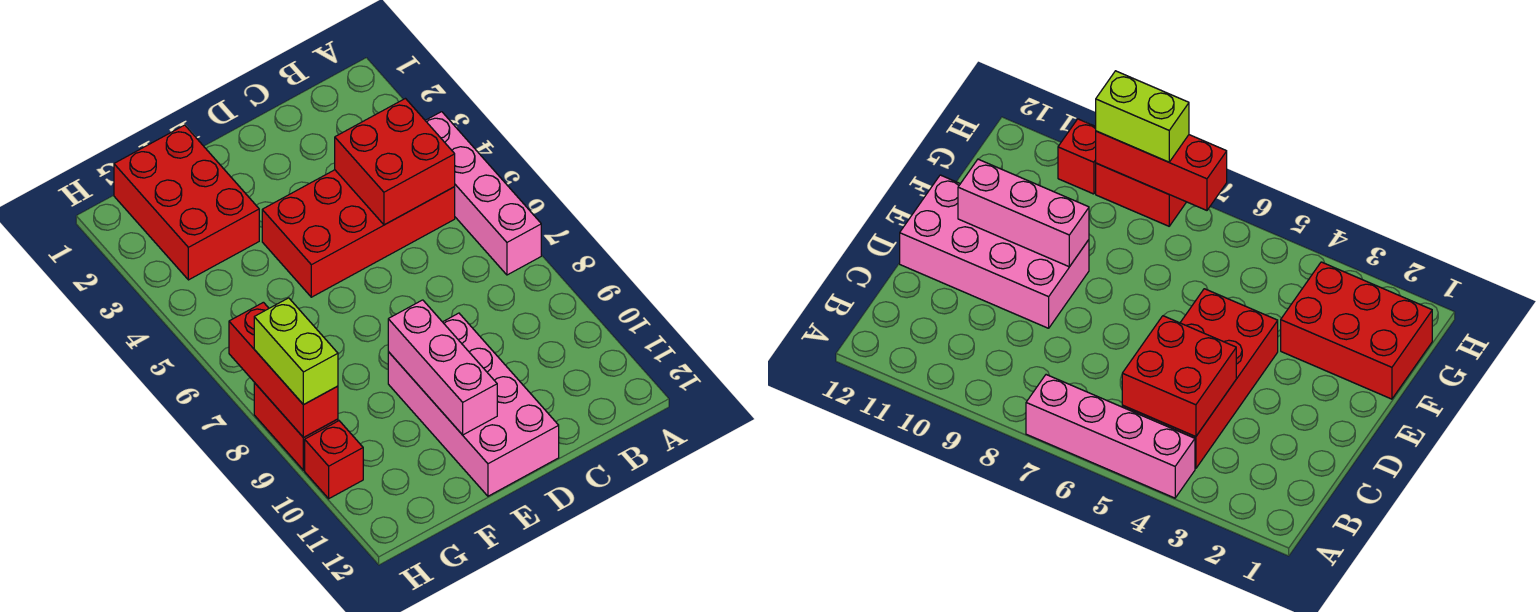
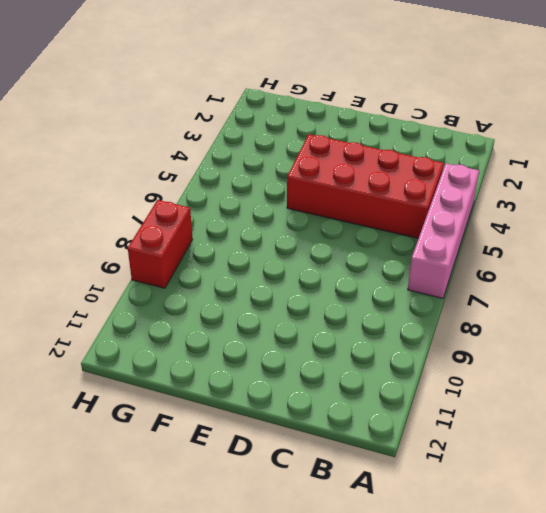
none -> pink 2x4 brick [388,313,559,496]
none -> red 2x3 brick [114,125,259,280]

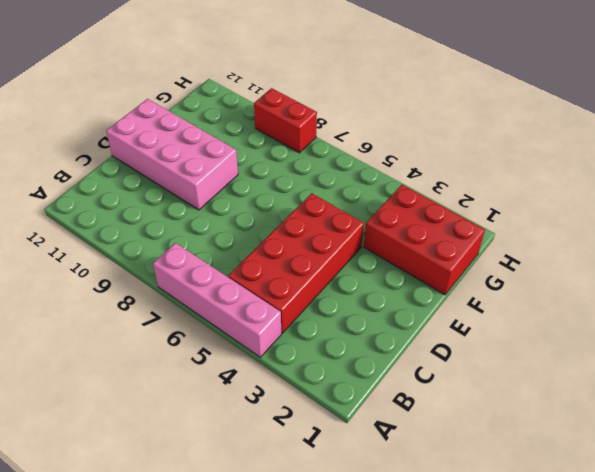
none -> red 1x1 brick [305,421,363,499]
none -> red 2x2 brick [335,99,455,225]

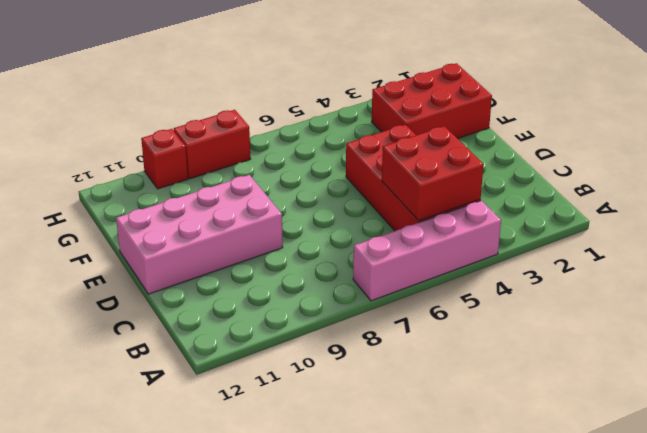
none -> pink 1x3 brick [388,300,497,435]
none -> red 1x3 brick [229,302,338,438]

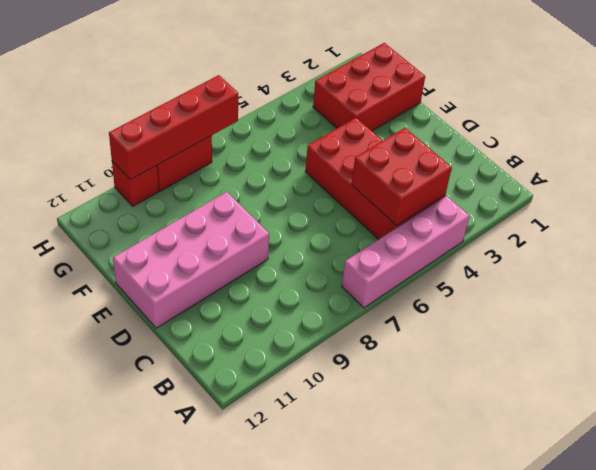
red 1x4 brick [109,75,238,180] -> red 1x3 brick [229,302,338,438]
none -> pink 1x3 brick [388,300,497,435]
none -> lime 1x2 brick [254,298,338,405]

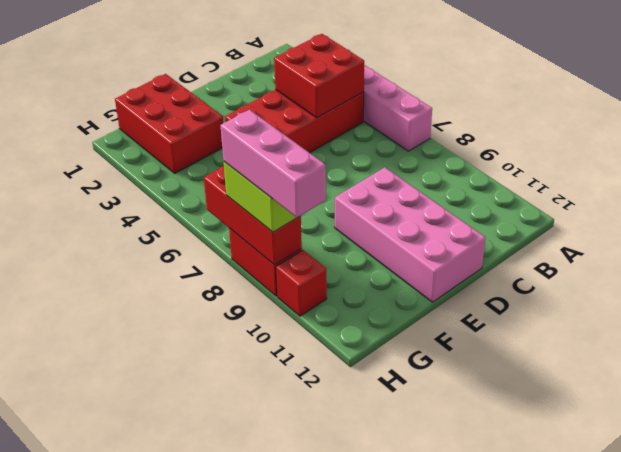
pink 1x3 brick [220,110,326,218] -> pink 1x3 brick moved to [388,300,497,435]

